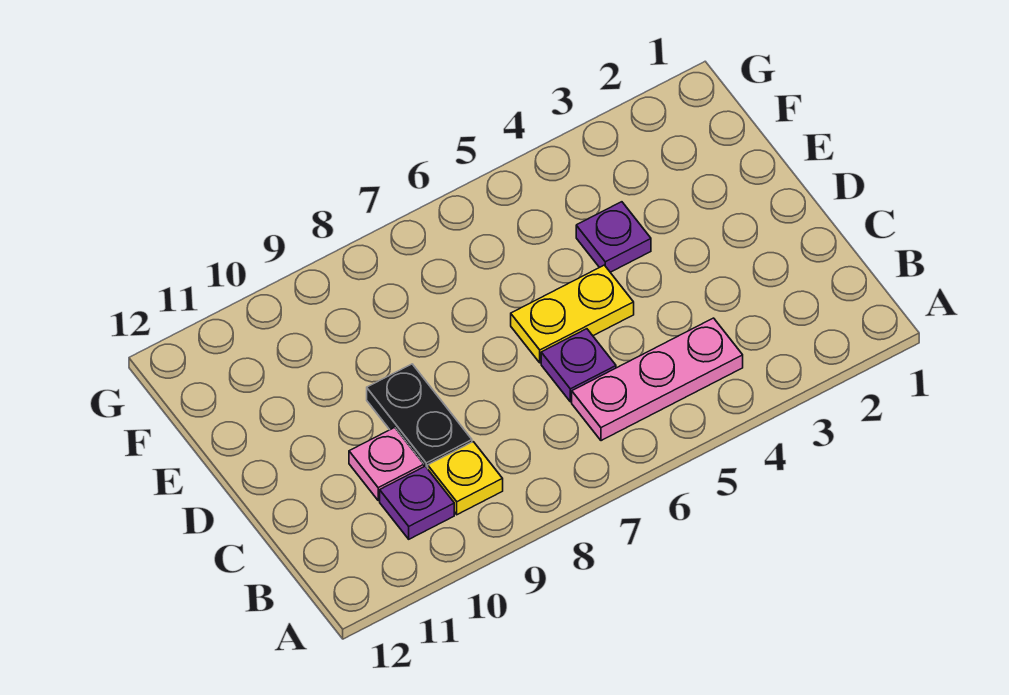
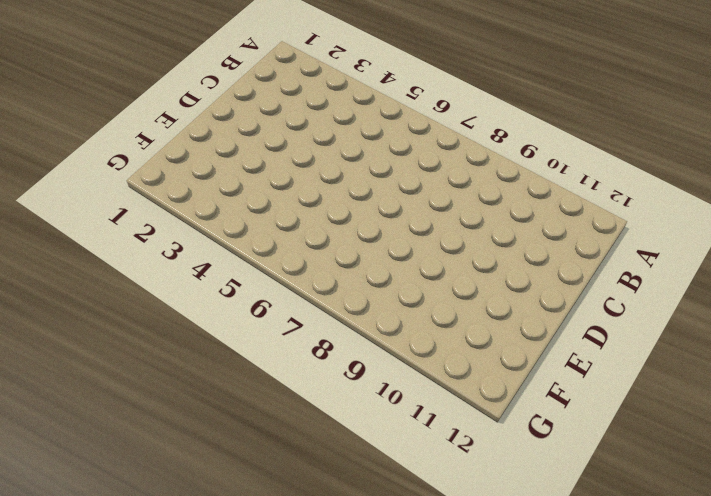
none -> pink 1x3 plate [572,318,743,441]
none -> yellow 1x1 plate [428,442,503,515]

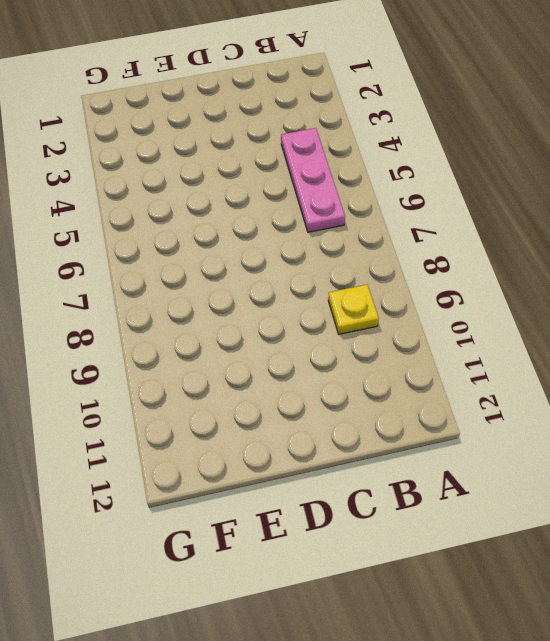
none -> purple 1x1 plate [380,466,454,539]
none -> purple 1x1 plate [541,329,616,402]

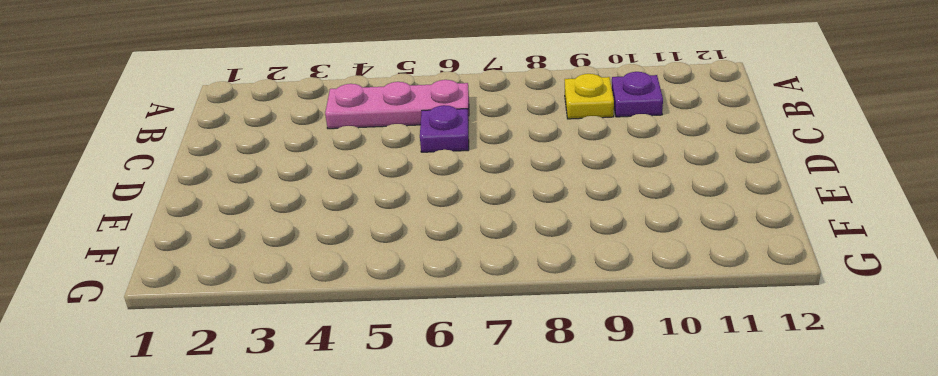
none -> black 1x2 plate [367,364,472,469]
none -> pink 1x1 plate [349,427,424,500]

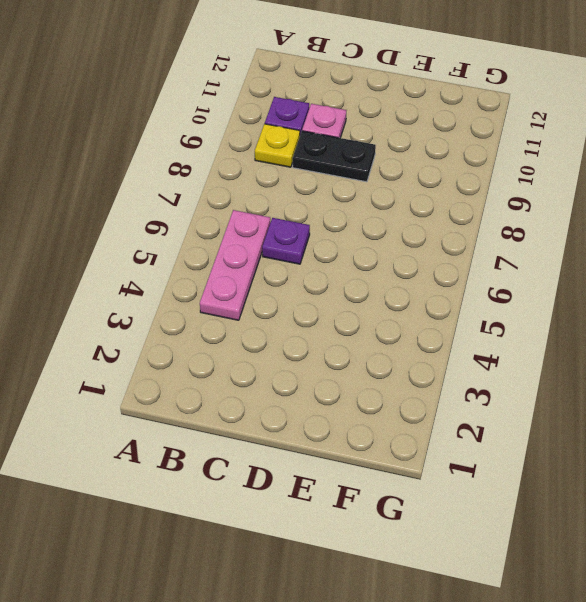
none -> yellow 1x2 plate [511,265,634,363]
none -> purple 1x1 plate [576,202,651,272]

